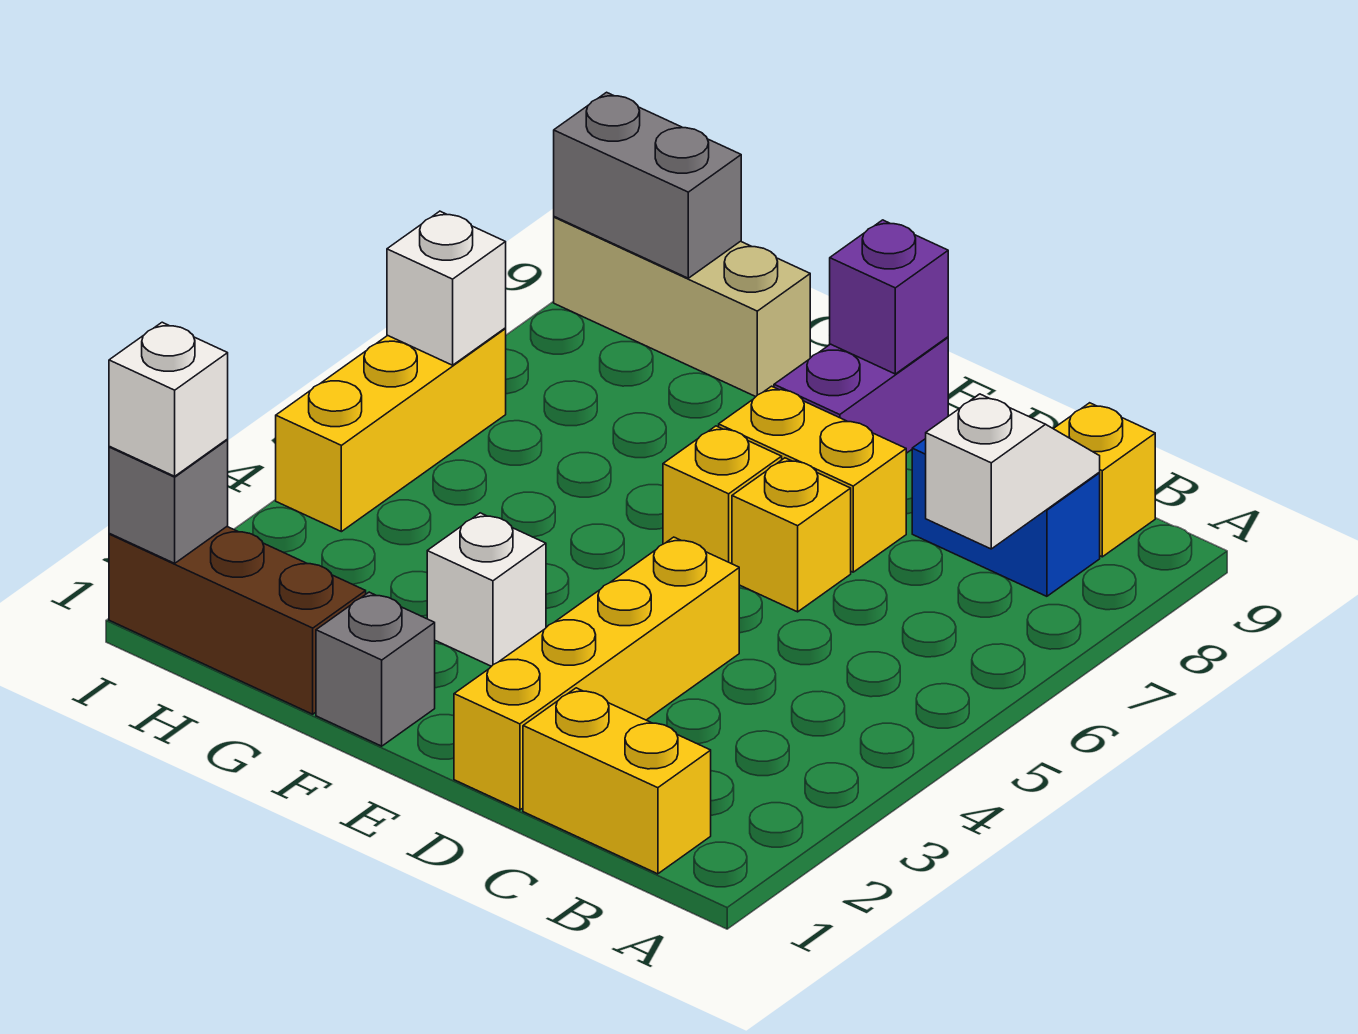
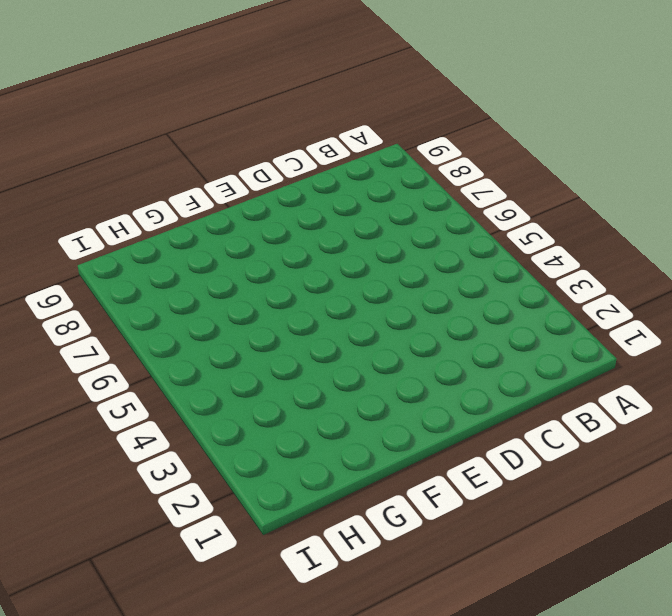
none -> yellow 1x2 brick [523,688,711,874]
none -> blue 1x2 brick [912,439,1100,596]
none -> yellow 1x1 brick [1053,403,1155,557]

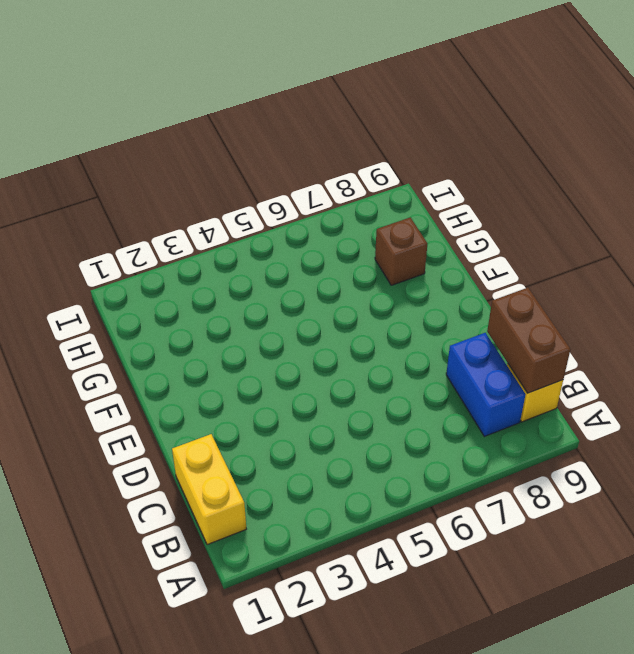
brown 1x2 brick [487,288,570,393] -> none
brown 1x1 brick [375,217,427,285] -> none
none -> yellow 1x4 brick [454,537,739,810]
none -> yellow 1x1 brick [732,458,851,612]
none -> yellow 1x2 brick [719,386,906,572]

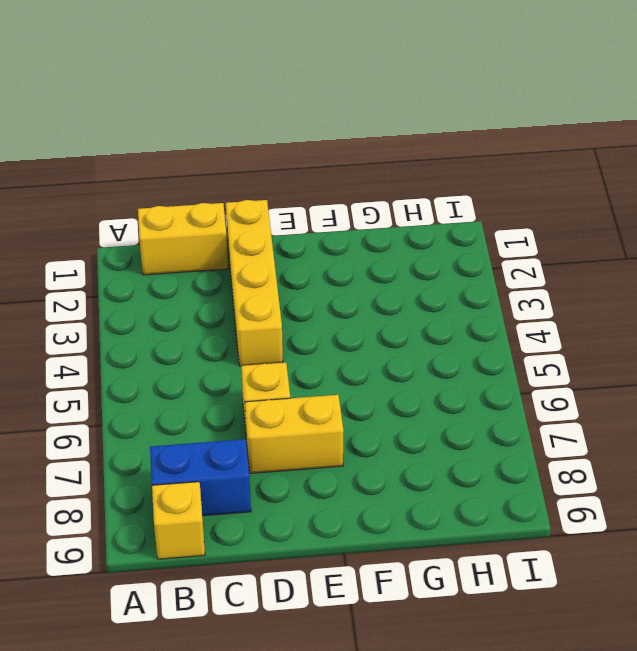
none -> yellow 1x1 brick [663,426,782,564]
none -> purple 1x2 brick [774,337,948,453]
none -> grey 1x1 brick [316,592,435,746]

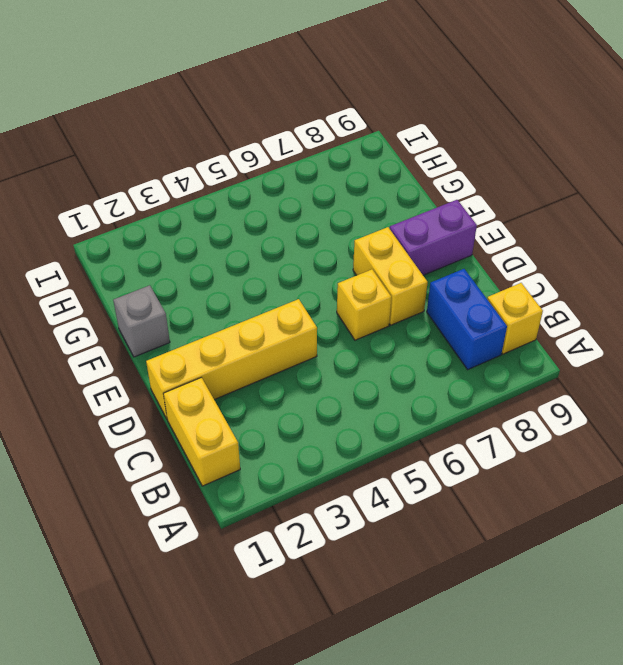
none -> yellow 1x1 brick [663,426,782,564]
none -> white 1x1 brick [427,513,546,666]
none -> brown 1x3 brick [109,527,366,714]

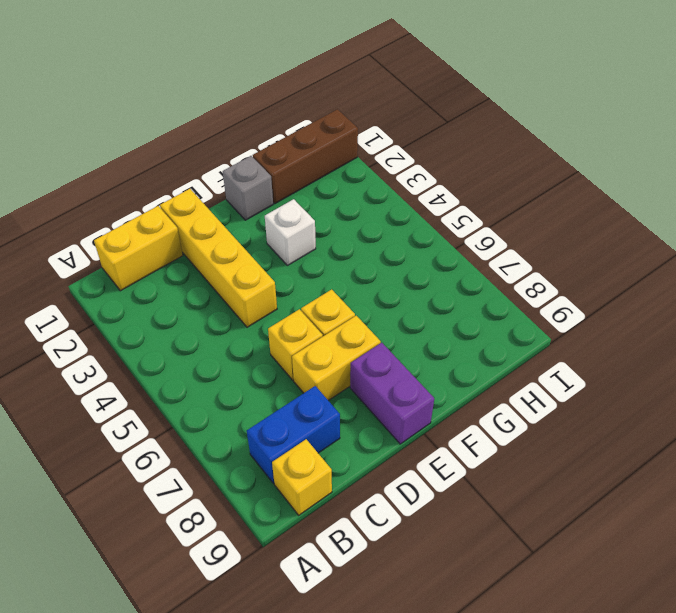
none -> tan 1x3 brick [554,217,810,397]
none -> yellow 1x3 brick [276,328,506,532]
none -> white 1x2 slope [926,394,1100,549]

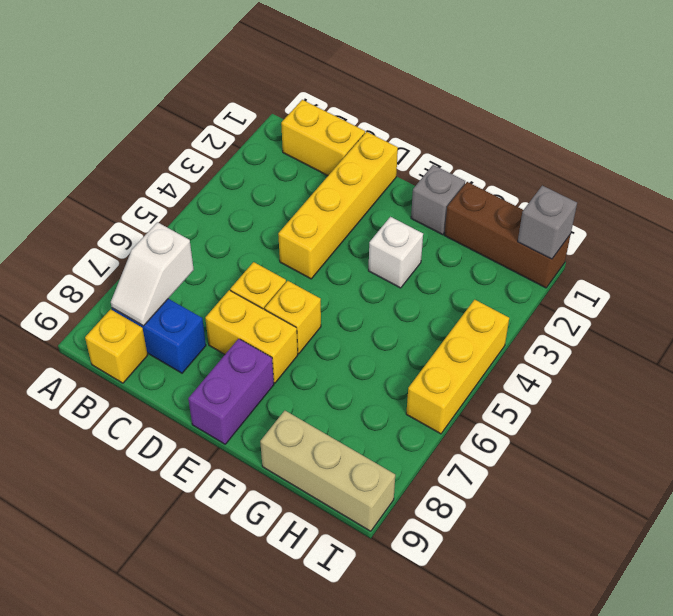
none -> purple 1x1 brick [830,220,948,374]
none -> grey 1x2 brick [554,92,741,278]
none -> white 1x1 brick [387,211,506,365]

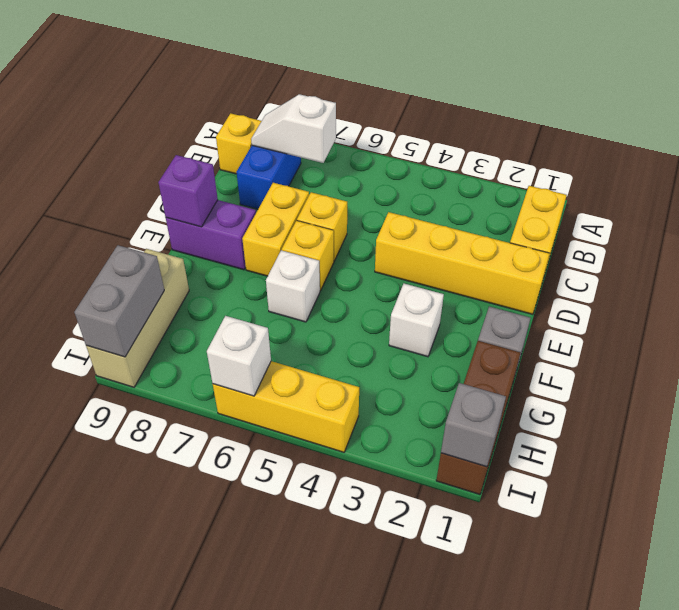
white 1x1 brick [266,250,320,322] -> white 1x1 brick moved to [109,322,228,476]

